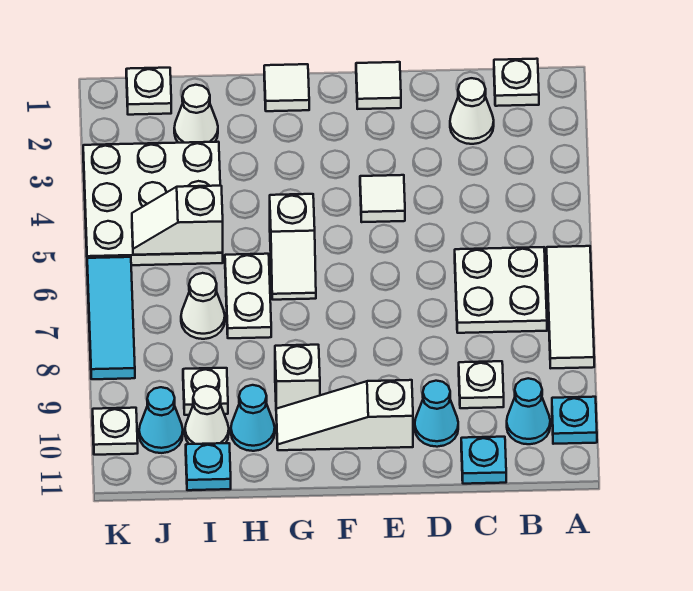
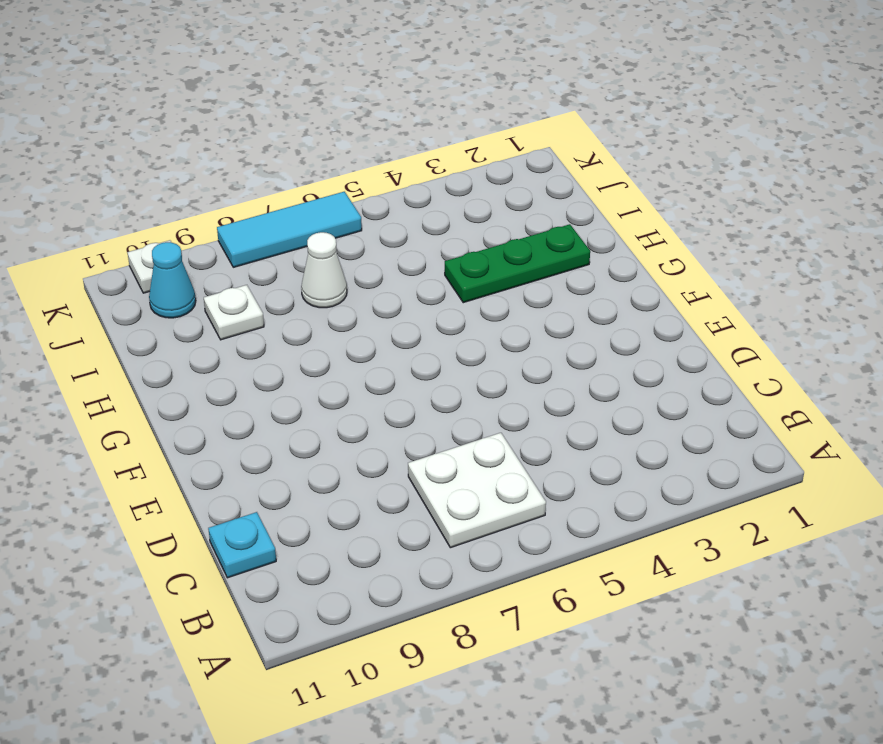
green 1x3 plate [445,224,590,303] -> none
none -> white 1x3 tile [547,246,594,368]
none -> cyan 1x1 plate [552,397,597,444]
none -> white 1x1 plate [494,59,539,106]

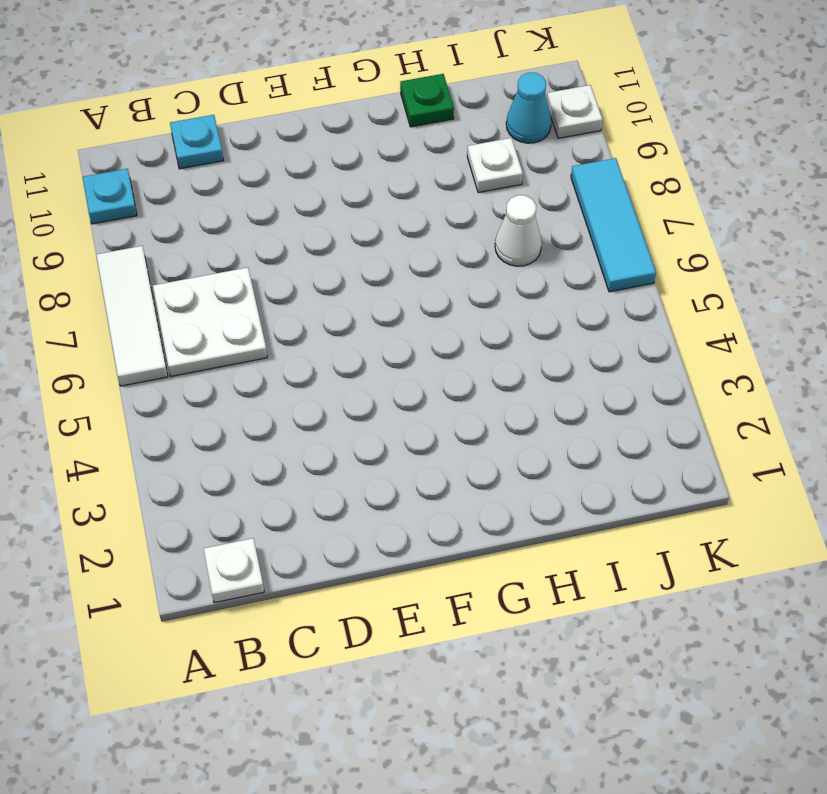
green 1x1 plate [400,74,454,127] -> none
none -> cyan 1x1 cone [507,378,550,444]
none -> white 1x1 cone [450,78,494,144]
none -> white 1x1 plate [459,361,504,408]

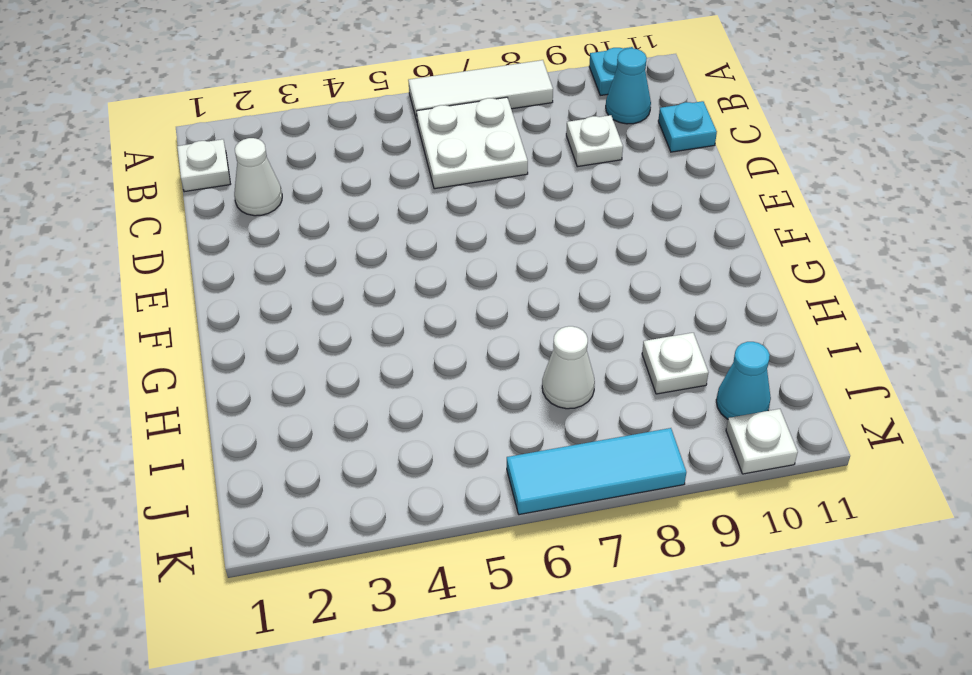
none -> cyan 1x1 cone [415,381,458,447]
none -> white 1x1 tile [356,62,401,109]
none -> white 1x1 tile [360,175,405,222]

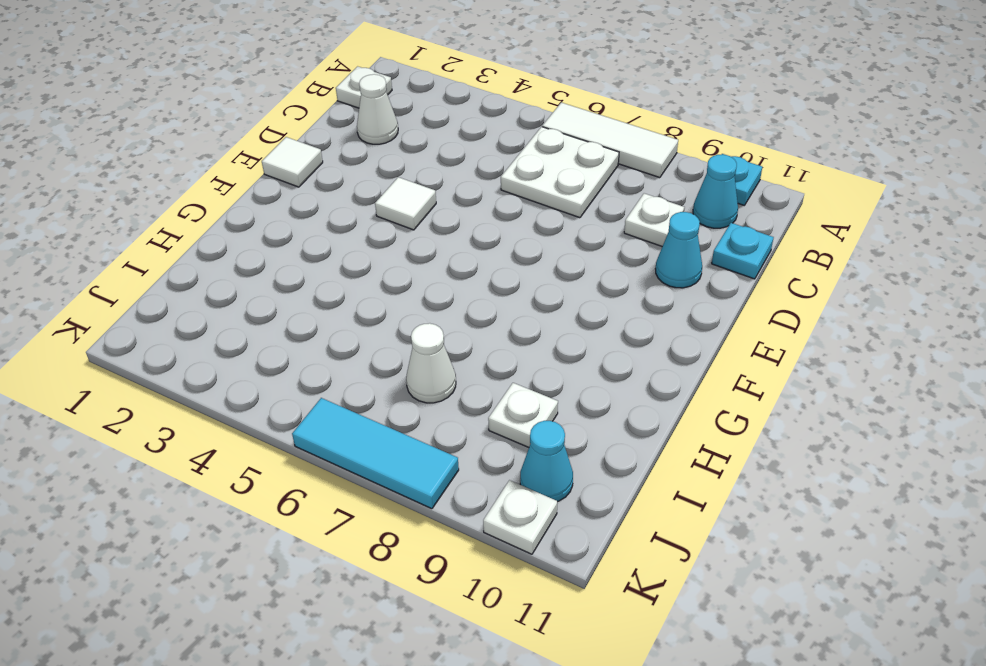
none -> white 1x3 slope [276,380,413,450]
none -> white 1x1 tile [264,64,309,111]
none -> white 1x2 slope [270,194,316,300]

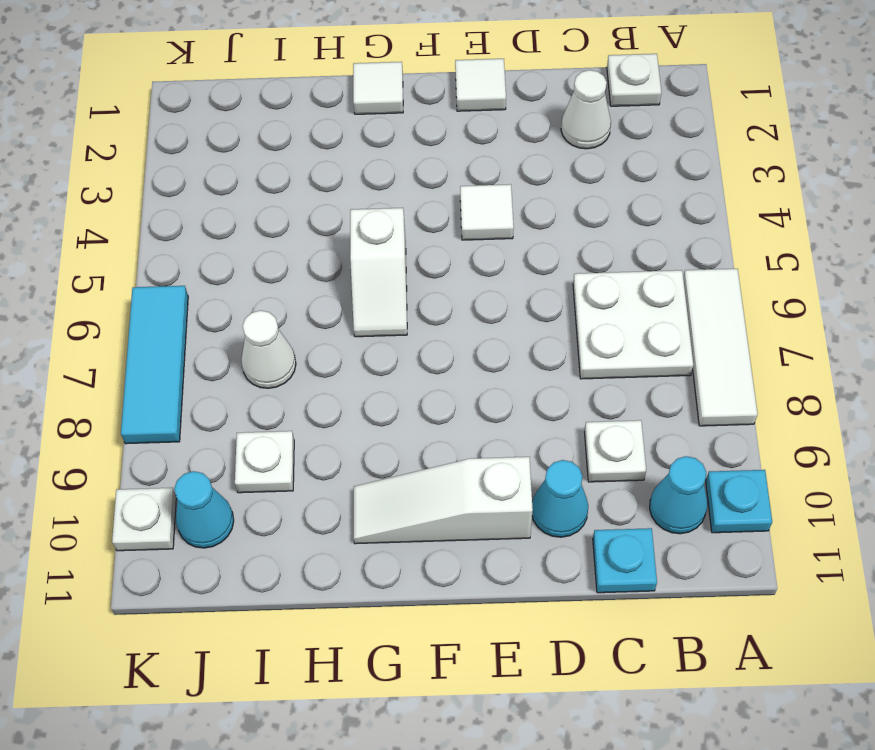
none -> white 1x1 brick [275,345,320,409]
none -> white 1x2 plate [225,254,271,338]
none -> cyan 1x1 cone [231,385,275,451]

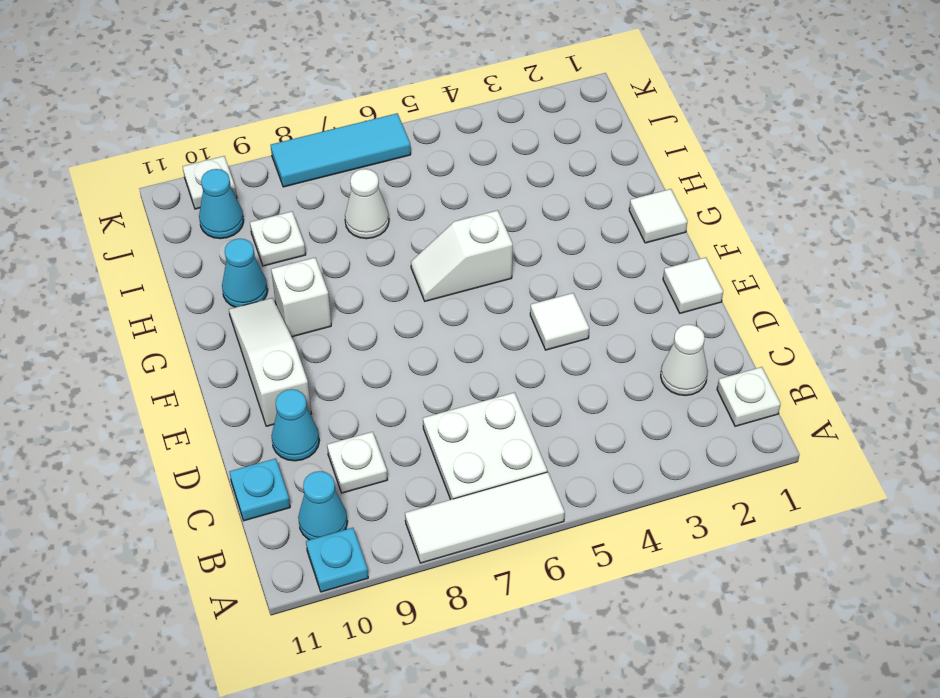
none -> white 1x2 plate [225,254,271,338]
none -> white 1x1 cone [174,85,218,143]
none -> white 3x3 plate [83,142,223,265]

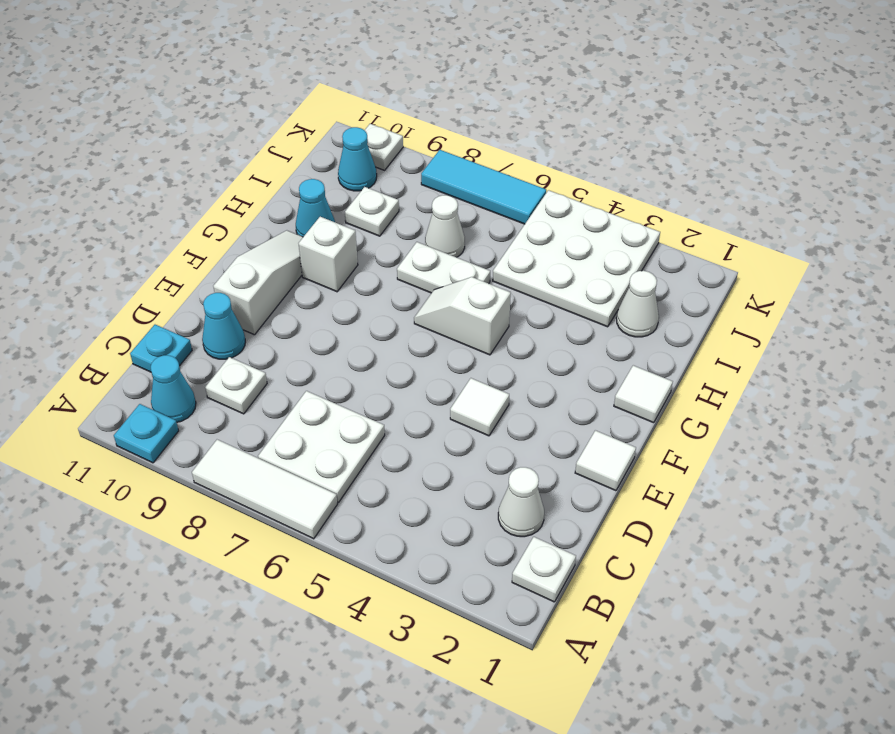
none -> white 1x1 cone [185,386,229,444]
none -> cyan 1x1 plate [186,443,231,490]
none -> white 1x1 plate [126,68,171,115]

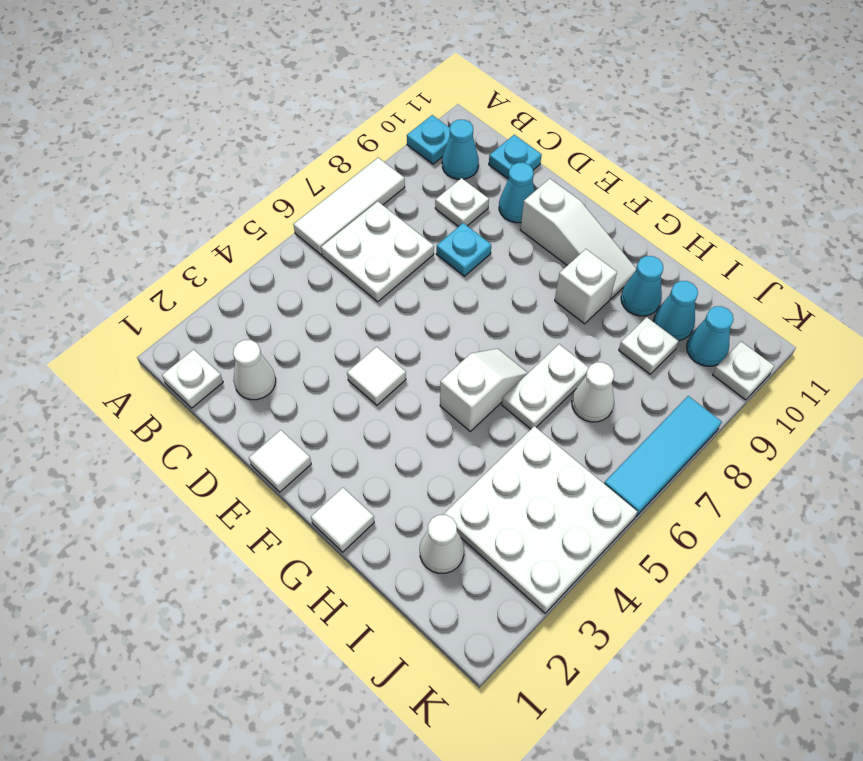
cyan 1x1 plate [436,223,491,276] -> cyan 1x1 plate moved to [186,443,231,490]
cyan 1x1 cone [653,281,698,341] -> white 1x1 cone [185,386,229,444]
none -> white 1x1 plate [126,68,171,115]
none -> white 1x2 slope [132,186,223,255]

